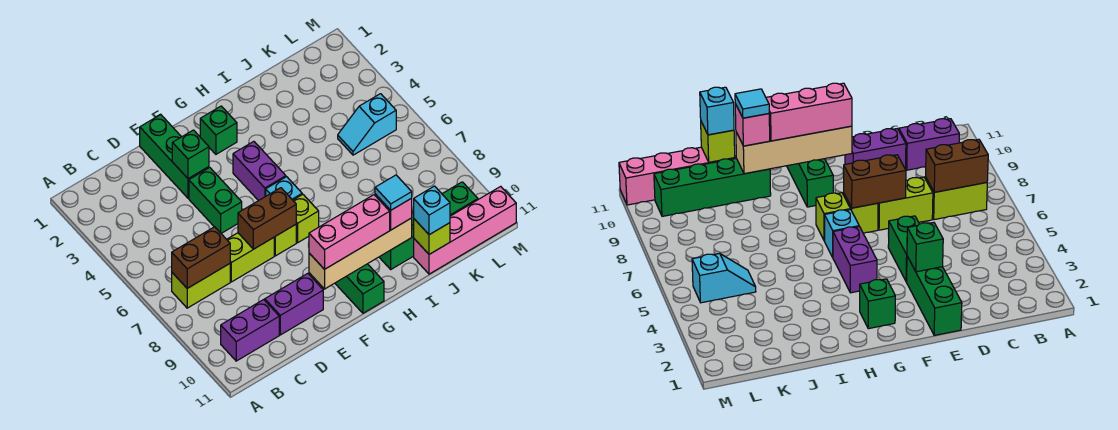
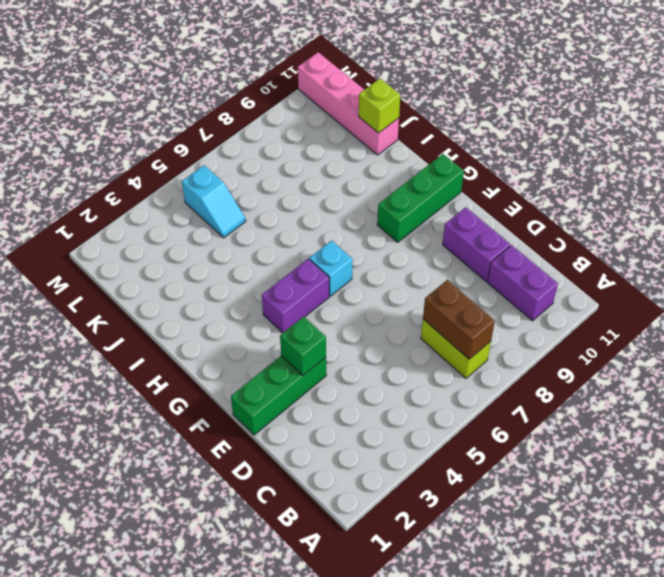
none -> lime 1x2 brick [227,233,274,282]
none -> green 1x2 brick [189,168,242,233]
none -> lime 1x1 brick [274,224,296,256]

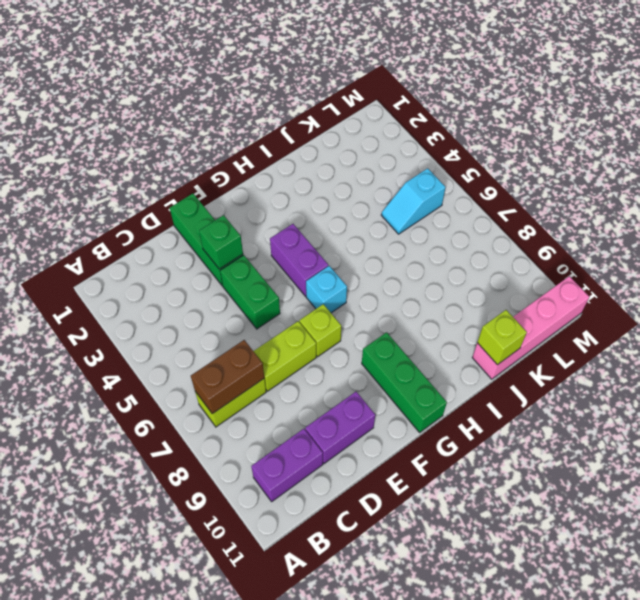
none -> green 1x1 brick [200,106,237,154]
none -> lime 1x1 brick [293,194,319,243]
none -> green 1x4 brick [379,182,478,269]

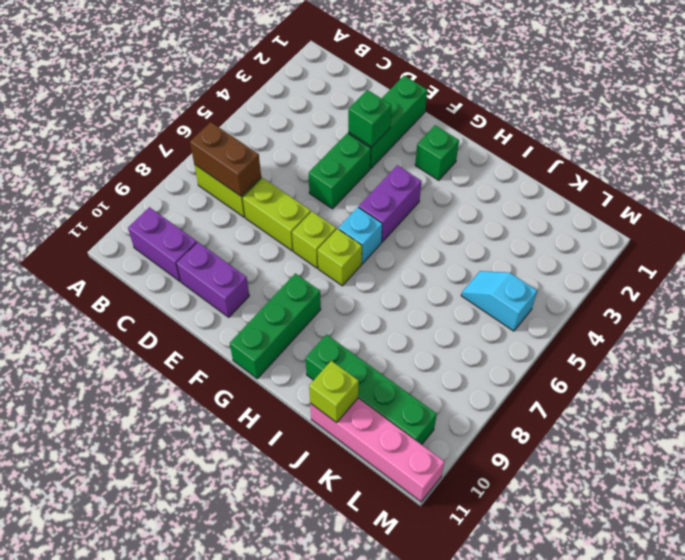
none -> brown 1x2 brick [238,188,296,249]
none -> tan 1x4 brick [309,218,412,289]
none -> pink 1x3 brick [309,195,390,269]

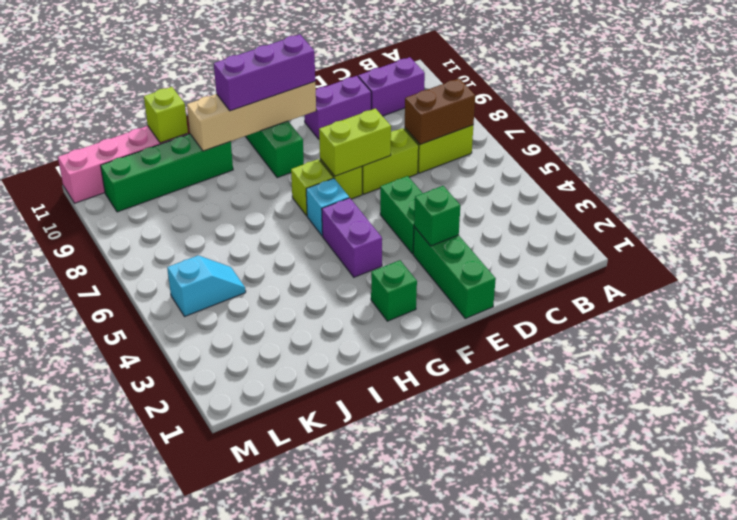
lime 1x2 brick [319,108,391,176] -> brown 1x2 brick [238,188,296,249]
purple 1x3 brick [214,34,315,111] -> pink 1x3 brick [309,195,390,269]
none -> pink 1x1 brick [375,194,412,230]
none -> cyan 1x1 brick [414,186,450,235]
none -> cyan 1x1 tile [375,175,412,210]

